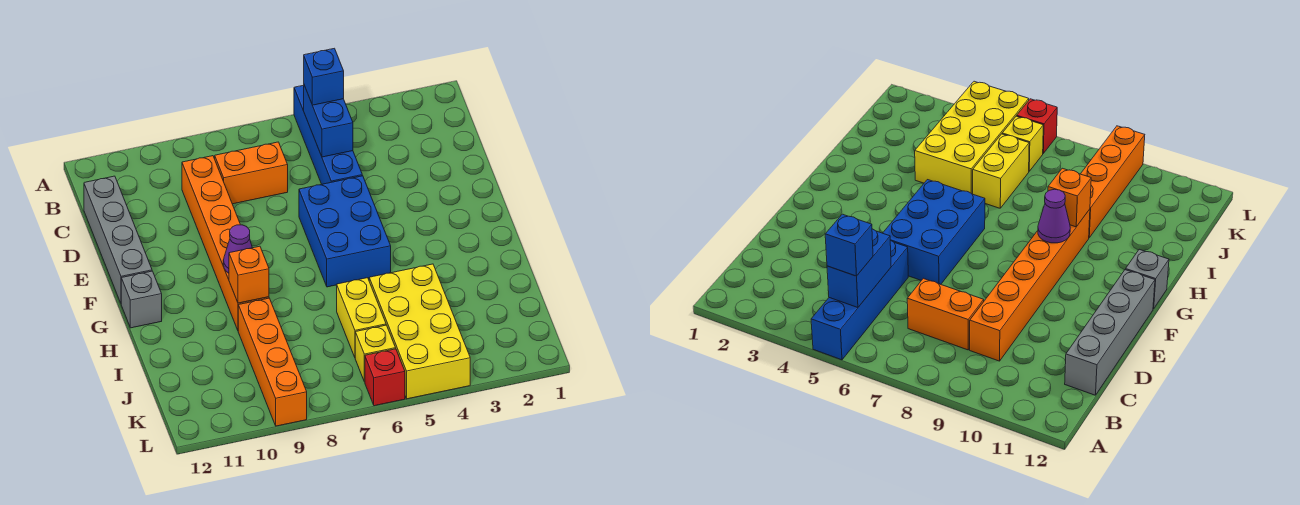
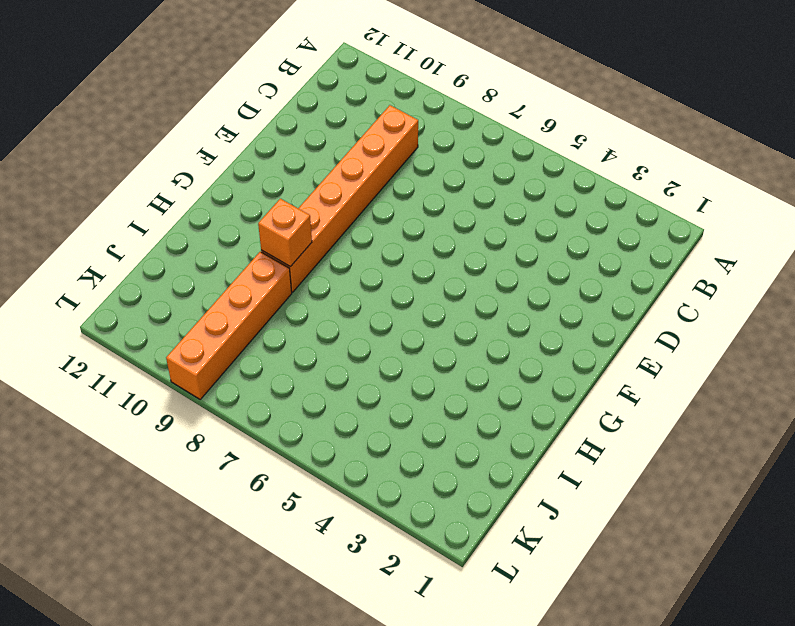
none -> blue 1x4 brick [294,85,362,184]
none -> orange 1x2 brick [215,142,288,204]
none -> grey 1x4 brick [84,176,152,303]

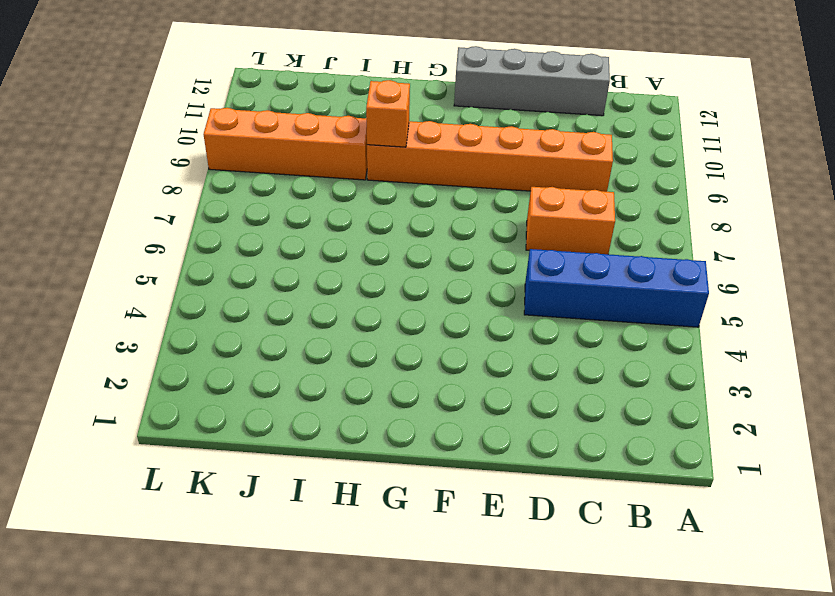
orange 1x2 brick [526,187,615,254] -> orange 1x2 brick turned to [215,142,288,204]
none -> blue 2x3 brick [299,176,391,287]
none -> grey 1x1 brick [121,271,162,328]
none -> yellow 2x4 brick [369,264,470,399]

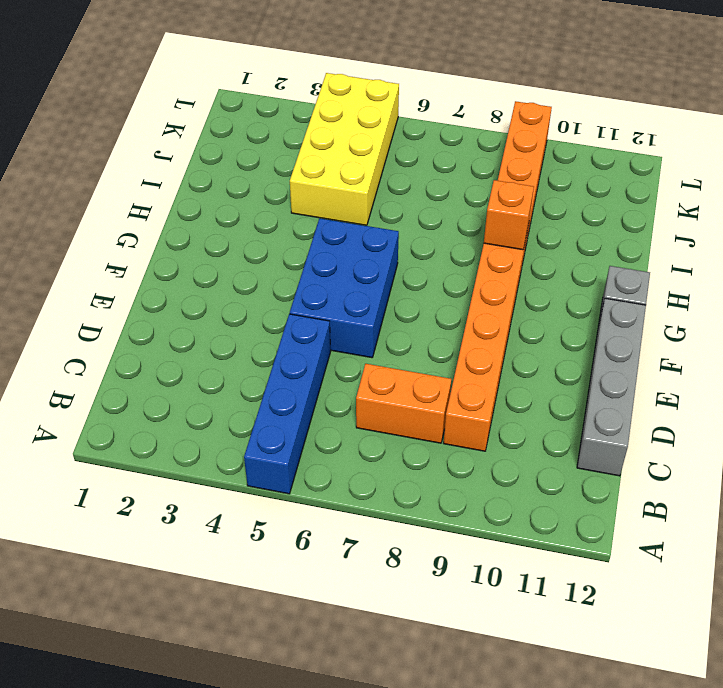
none -> yellow 1x2 brick [337,278,386,357]
none -> yellow 1x1 brick [355,325,396,382]
none -> red 1x1 brick [365,349,405,406]

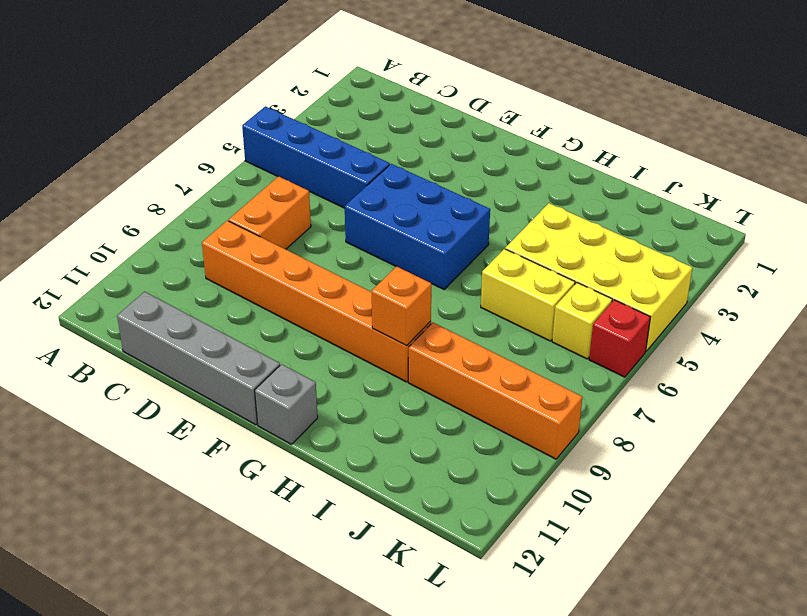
none -> blue 1x2 brick [304,85,353,157]
none -> purple 1x1 cone [223,225,252,273]
none -> blue 1x1 brick [304,48,344,105]

